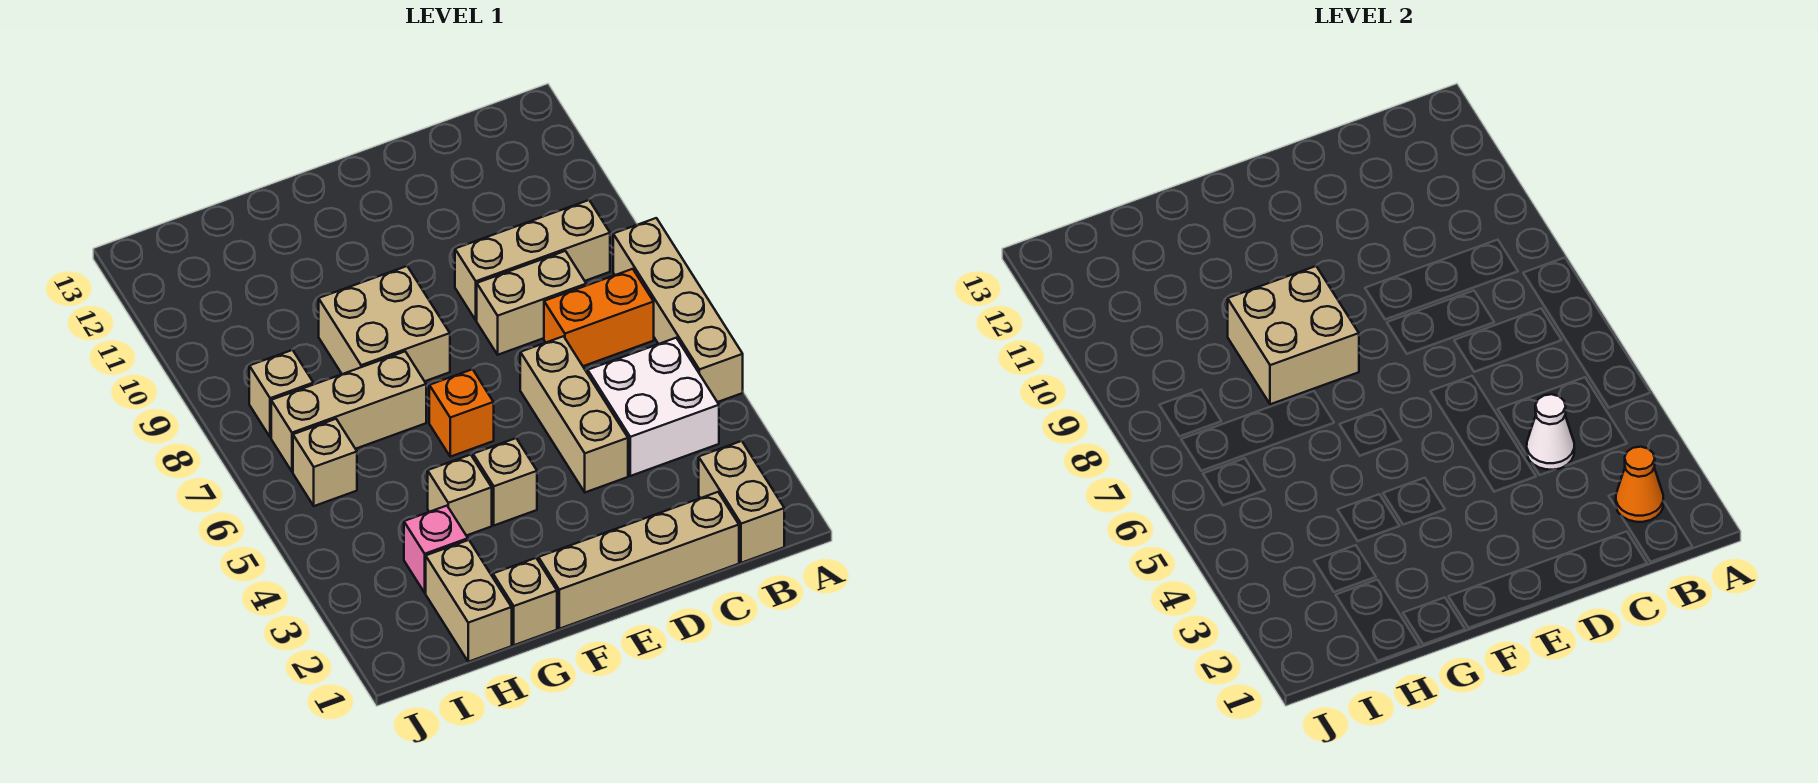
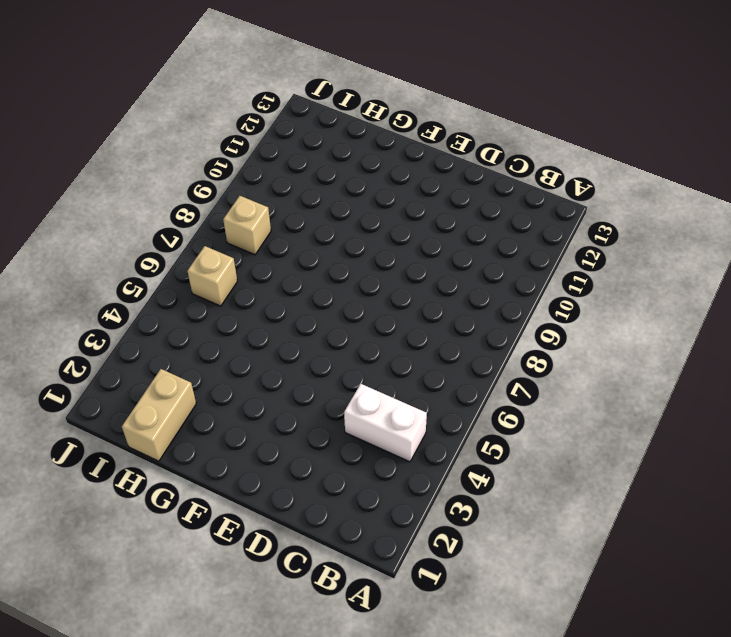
white 1x2 brick [344,384,427,462] -> white 2x2 brick [588,338,719,476]
none -> tan 1x4 brick [613,218,743,402]
none -> tan 1x2 brick [699,441,784,563]
none -> orange 1x2 brick [544,269,654,366]

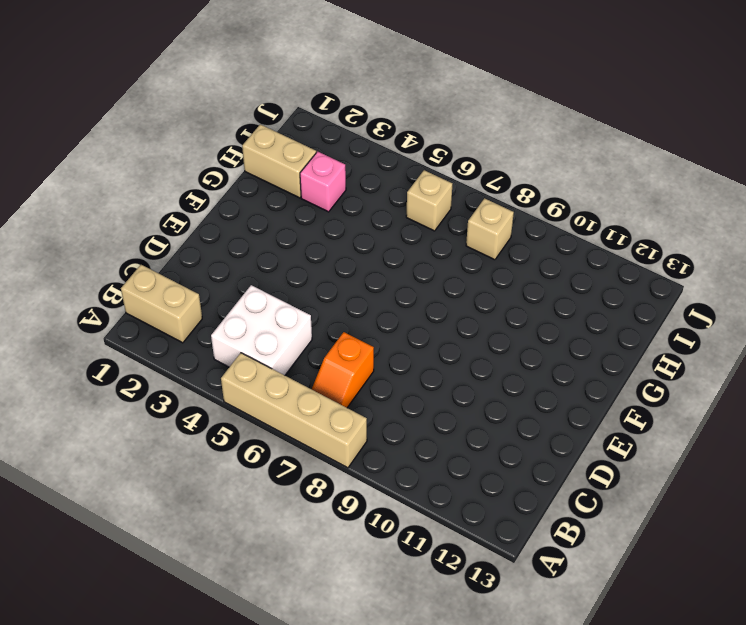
orange 1x2 slope [312,332,374,408] -> orange 1x2 brick [544,269,654,366]
none -> tan 1x3 brick [455,200,610,320]
none -> tan 1x4 brick [538,492,739,629]
none -> tan 1x2 brick [477,251,586,355]

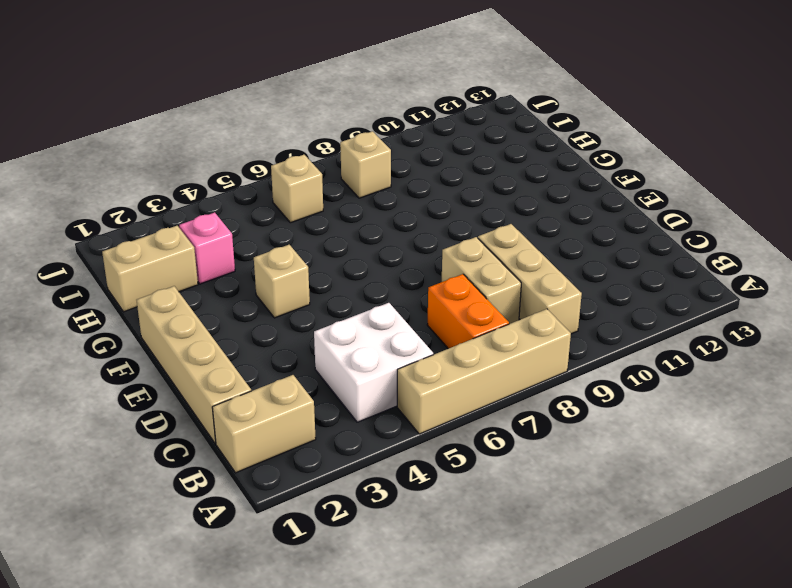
none -> tan 1x3 brick [520,336,628,492]
none -> orange 1x1 brick [429,369,494,457]
none -> tan 2x2 brick [319,266,450,381]

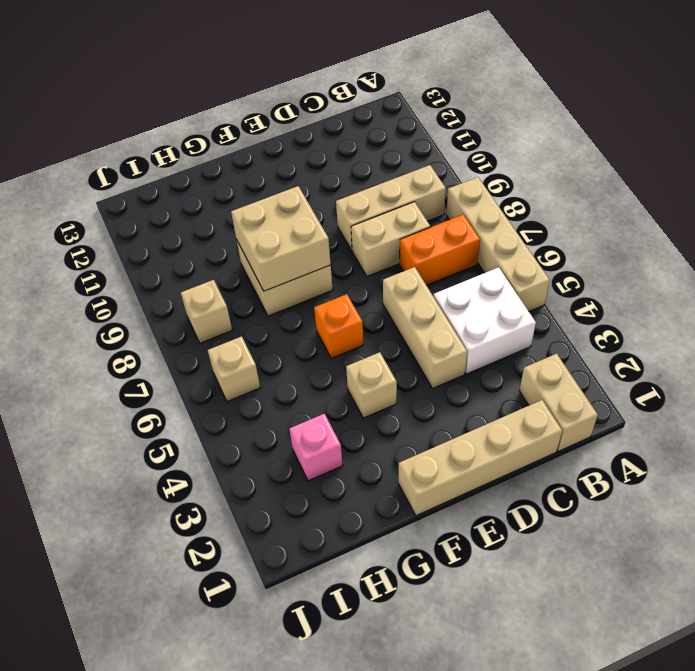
none -> tan 1x1 brick [493,558,557,645]
none -> tan 1x1 brick [428,455,492,536]
none -> tan 1x3 brick [271,352,426,472]

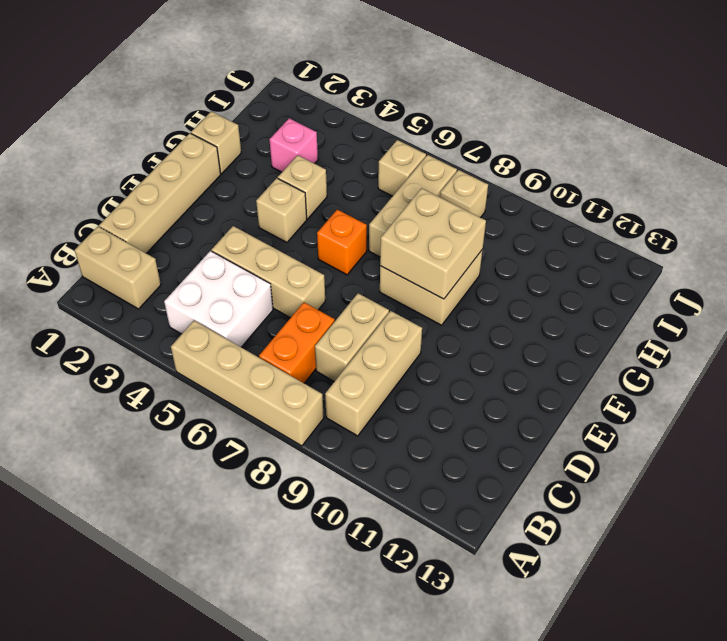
none -> tan 1x2 brick [426,540,512,662]
none -> orange 1x1 cone [1616,447,1663,522]
none -> white 1x1 cone [1527,394,1574,470]

